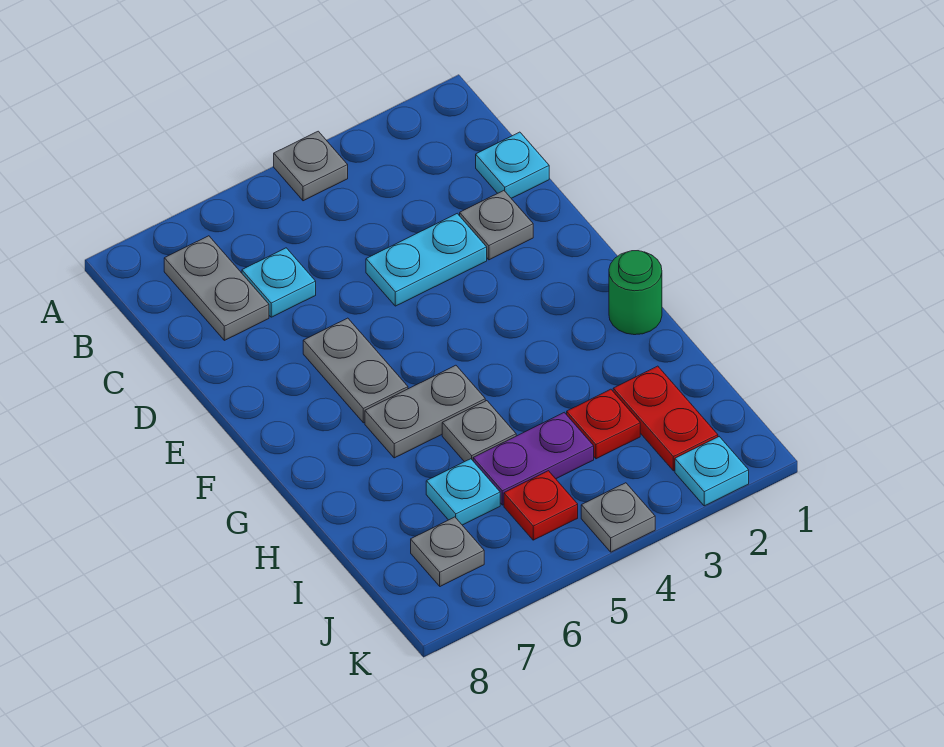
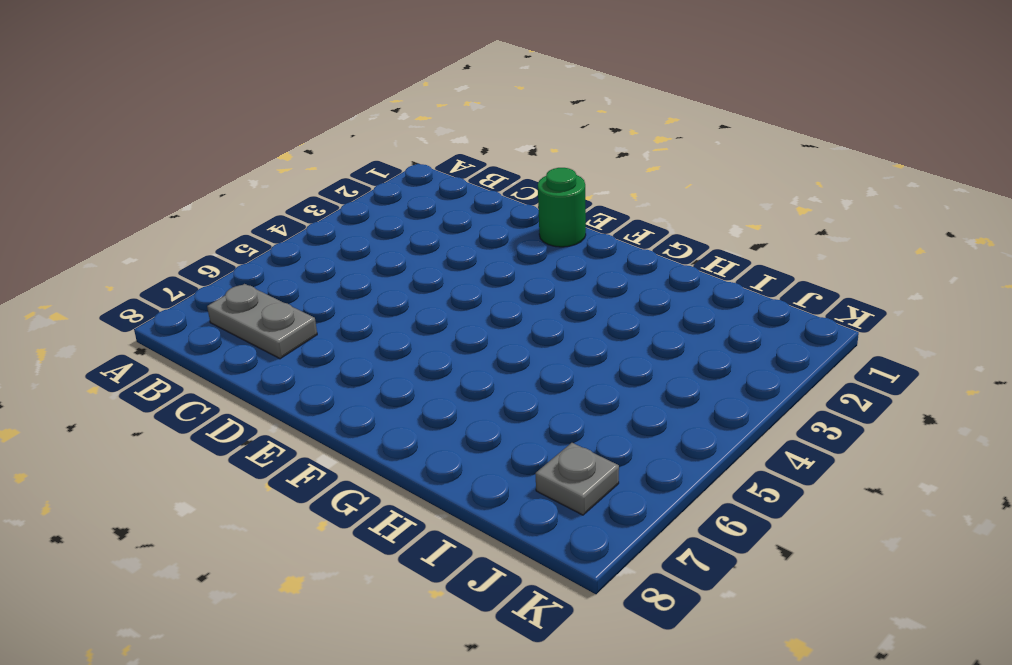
green 1x1 round brick [538,168,586,247] -> green 1x1 round brick moved to [609,251,662,335]
none -> grey 1x1 plate [274,131,348,201]
none -> cyan 1x1 plate [476,132,549,198]
none -> cyan 1x1 plate [242,248,316,317]

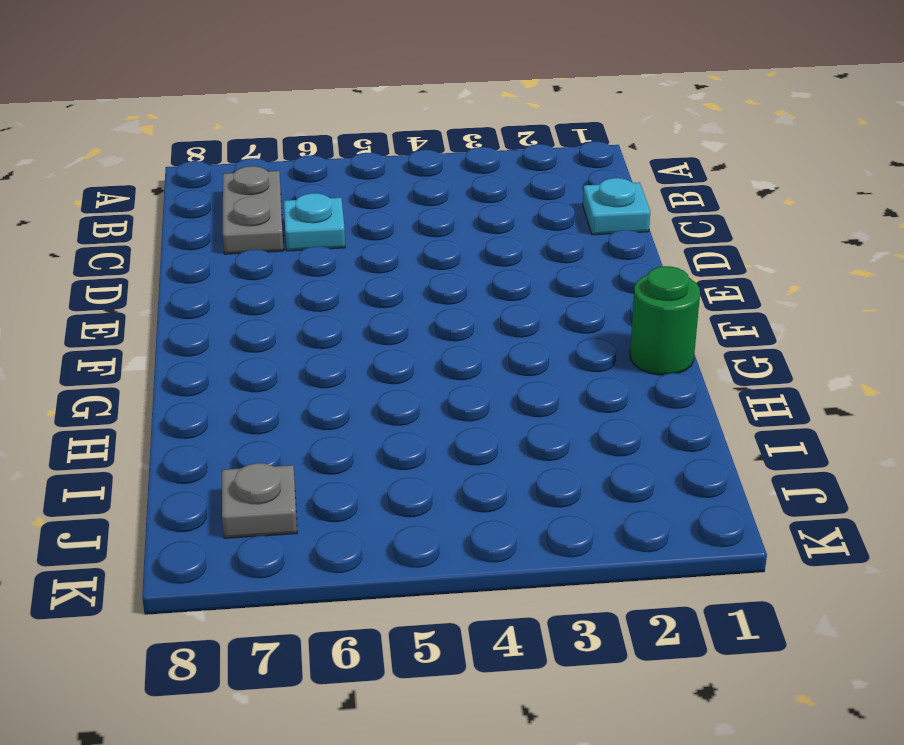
none -> grey 1x1 plate [274,131,348,201]
none -> grey 1x1 plate [460,191,533,260]
none -> cyan 1x2 plate [366,214,487,306]

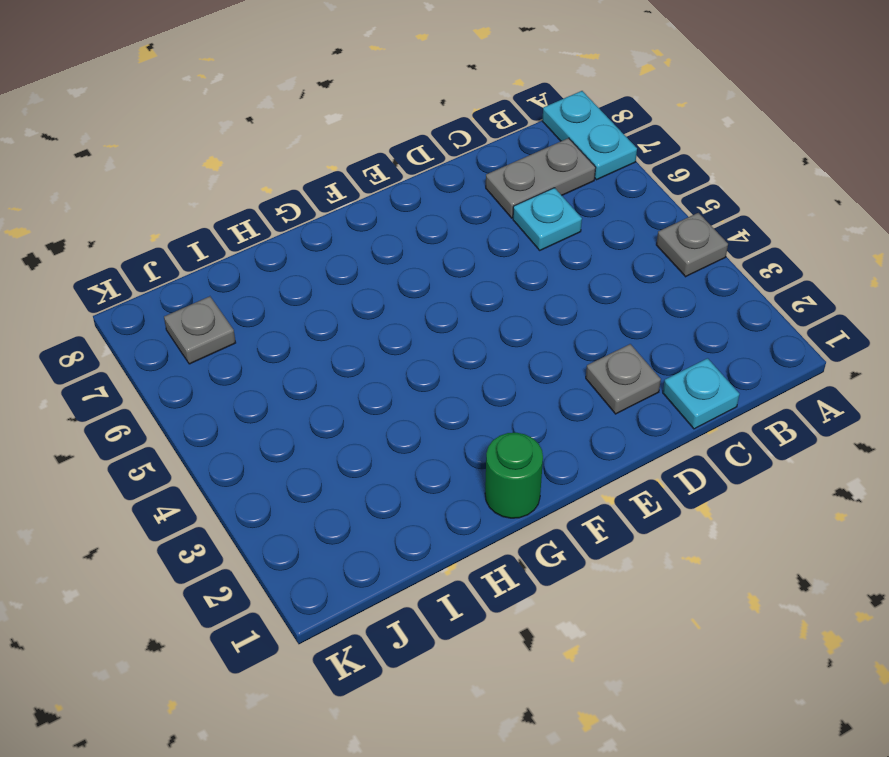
cyan 1x2 plate [542,91,637,180] -> cyan 1x2 plate moved to [366,214,487,306]
none -> grey 1x2 plate [303,318,408,423]
none -> grey 1x2 plate [365,365,485,458]
none -> grey 1x1 plate [442,401,516,462]

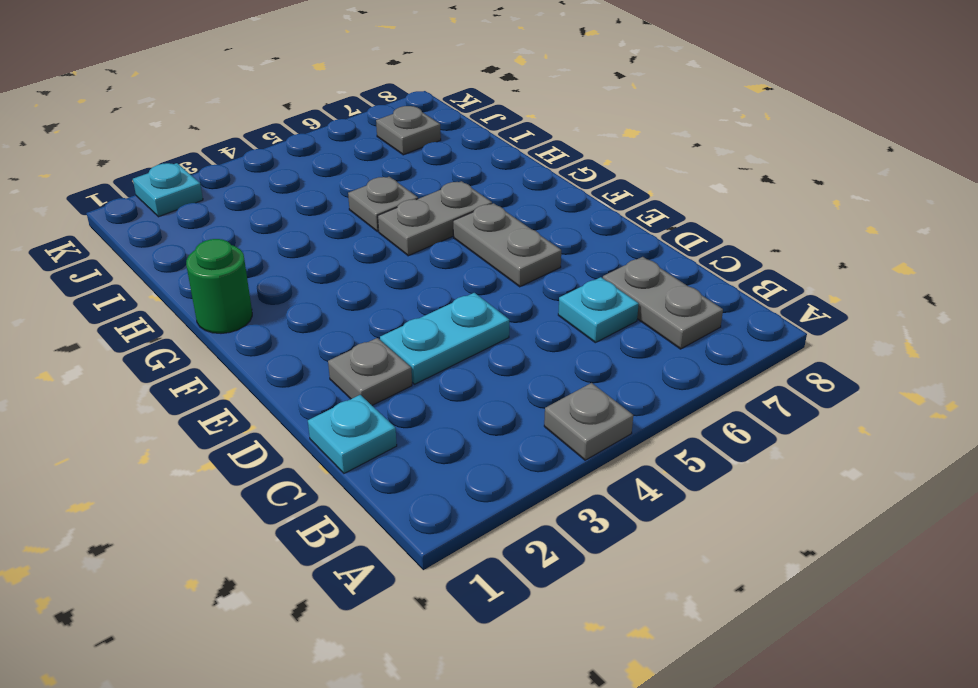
none -> red 1x2 plate [613,366,718,471]
none -> red 1x1 plate [567,389,640,459]
none -> purple 1x2 plate [473,412,594,505]

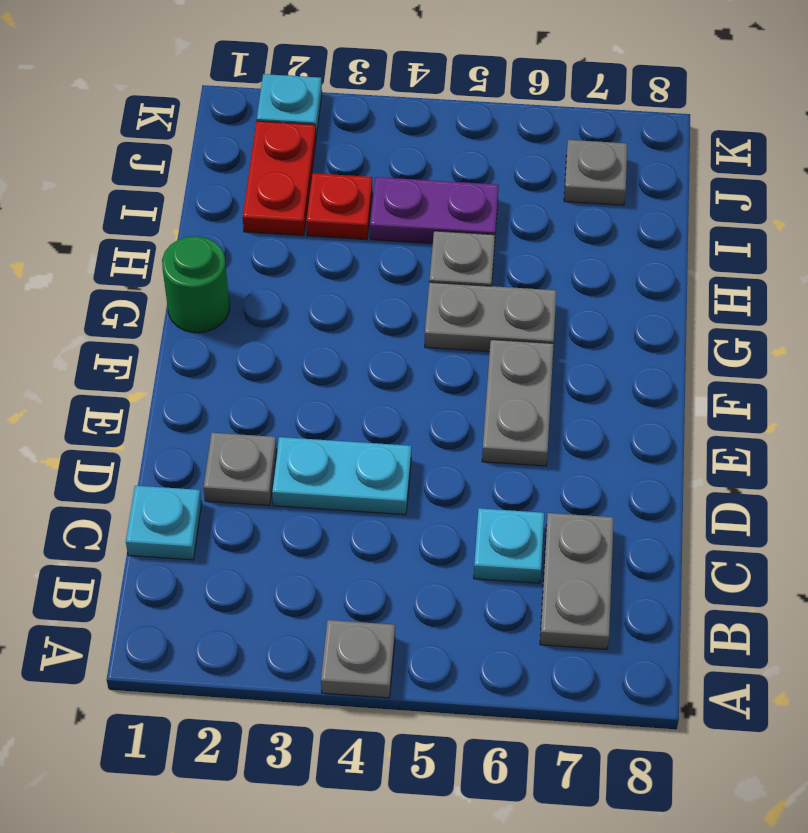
none -> cyan 1x1 plate [426,459,500,525]
none -> red 1x1 plate [504,471,578,540]
none -> grey 1x1 plate [581,483,655,552]

